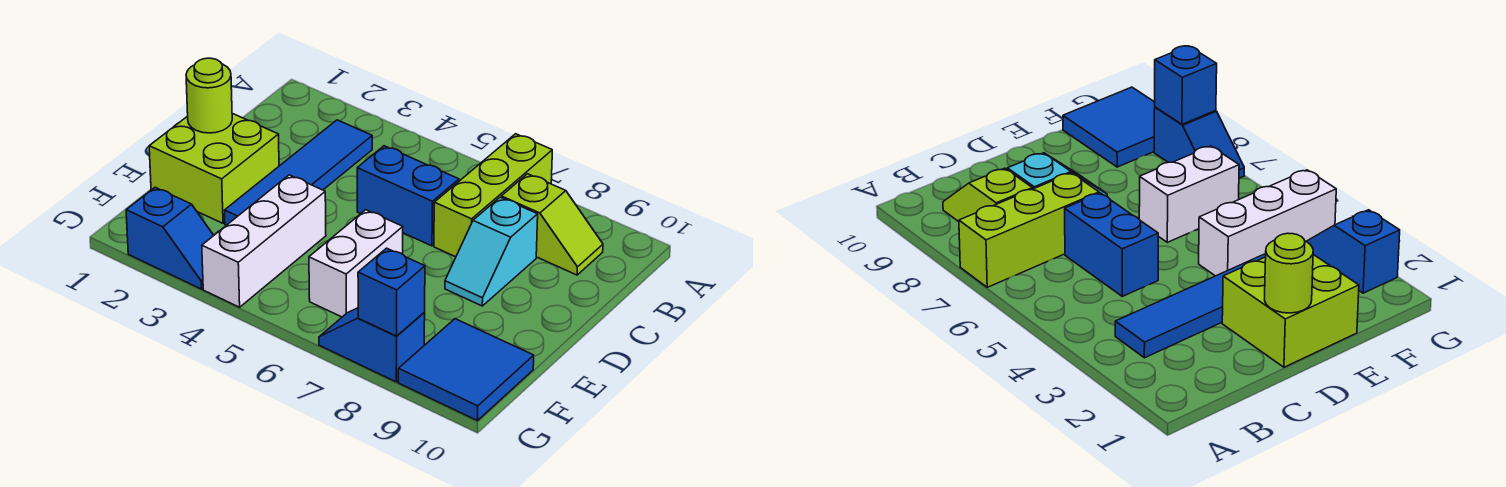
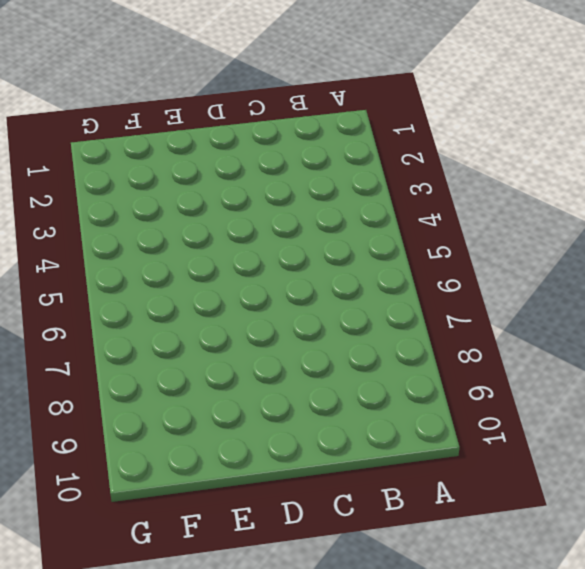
none -> lime 1x3 brick [434,134,552,257]
none -> blue 1x4 tile [225,120,372,225]
none -> lime 1x2 slope [501,174,603,275]

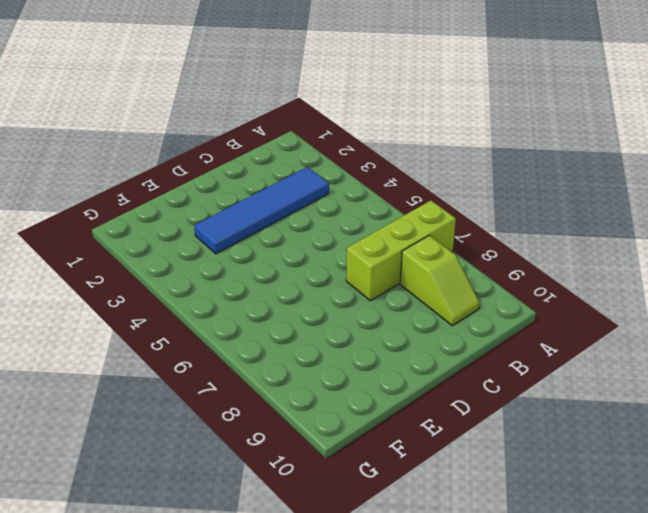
none -> blue 1x2 brick [357,146,459,246]
none -> cyan 1x2 slope [445,197,538,306]
none -> lime 2x2 brick [149,113,279,223]

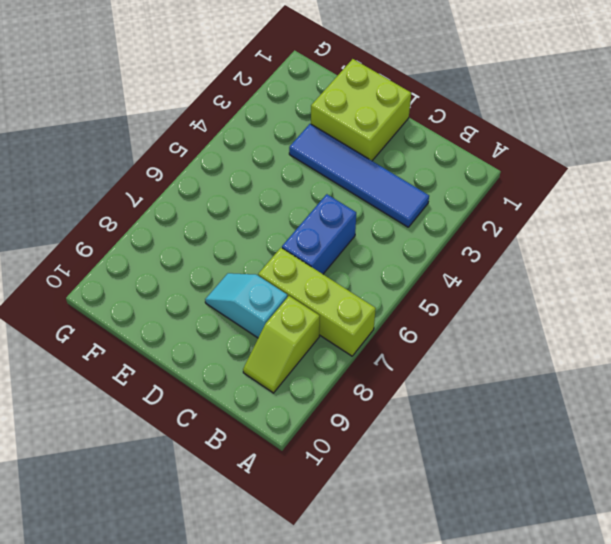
none -> white 1x3 brick [202,175,326,307]
none -> white 1x2 brick [309,210,403,317]
none -> blue 2x2 tile [398,319,534,421]

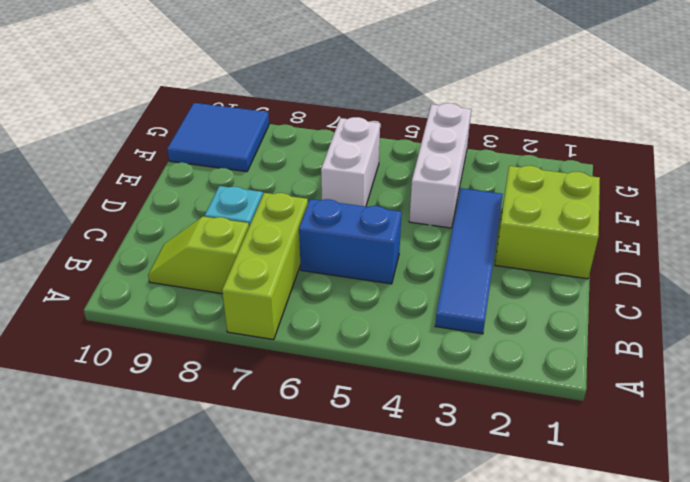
none -> blue 1x2 slope [126,187,214,289]
none -> blue 1x2 slope [319,308,425,382]
none -> lime 1x1 round brick [186,58,232,133]

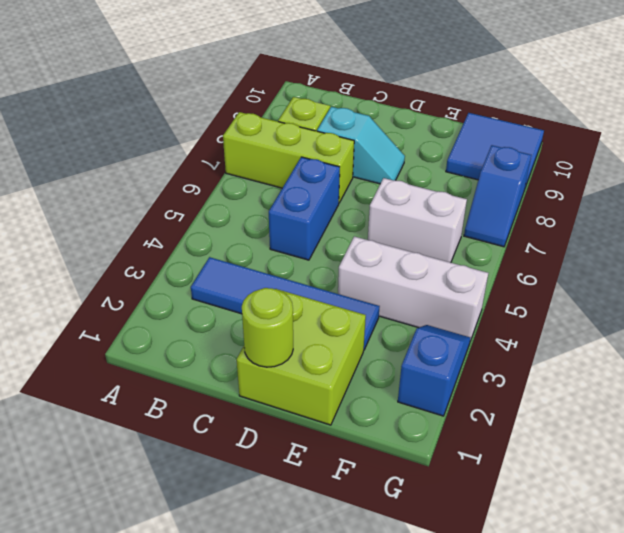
none -> blue 1x1 brick [358,248,425,336]

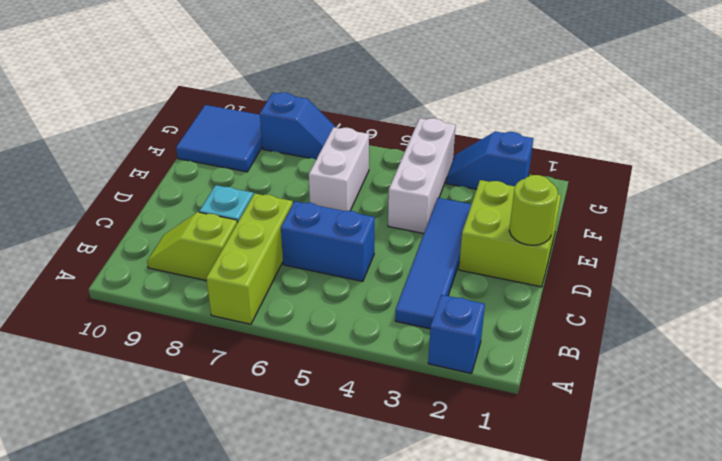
blue 1x1 brick [428,295,485,373] -> blue 1x1 brick moved to [358,248,425,336]

